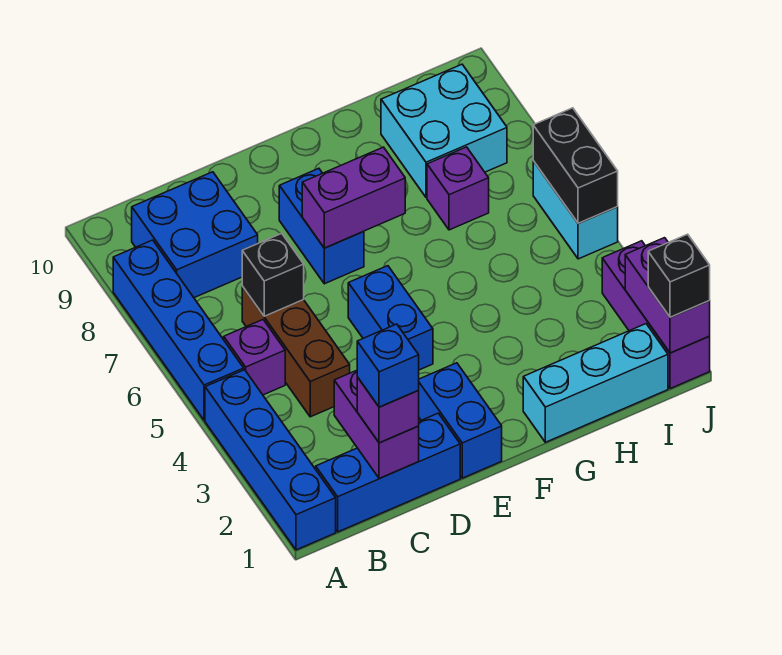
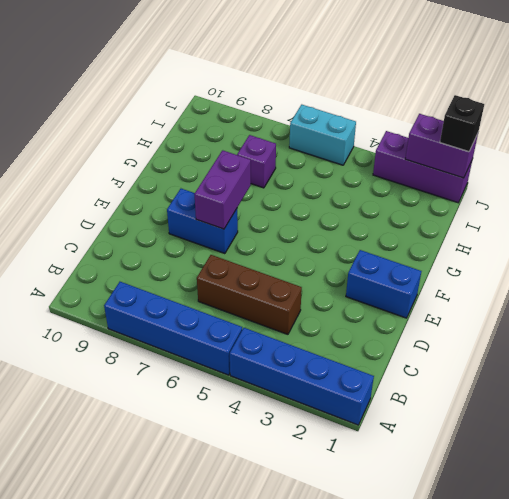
none -> blue 1x3 brick [316,413,460,532]
none -> purple 1x1 brick [224,320,285,395]
none -> blue 2x2 brick [132,172,258,298]

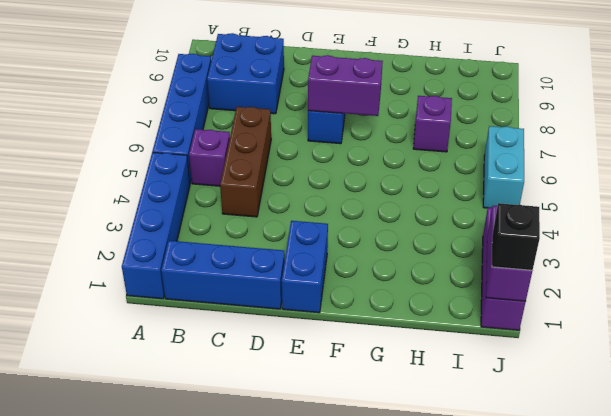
none -> blue 1x2 brick [348,266,433,370]
none -> cyan 1x3 brick [523,324,668,442]
none -> cyan 2x2 brick [381,64,507,198]

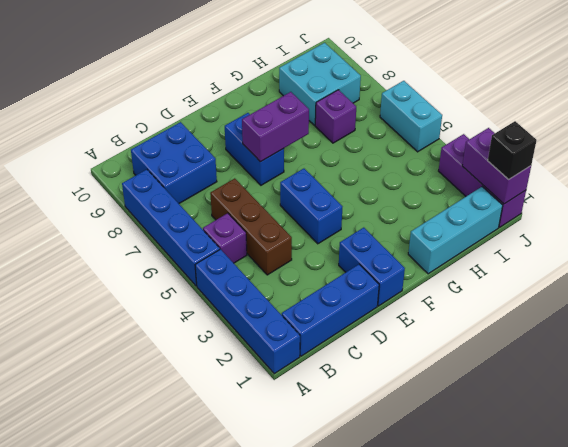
none -> purple 1x2 brick [334,370,419,479]
none -> black 1x1 brick [242,233,304,316]
none -> black 1x2 brick [533,108,618,223]

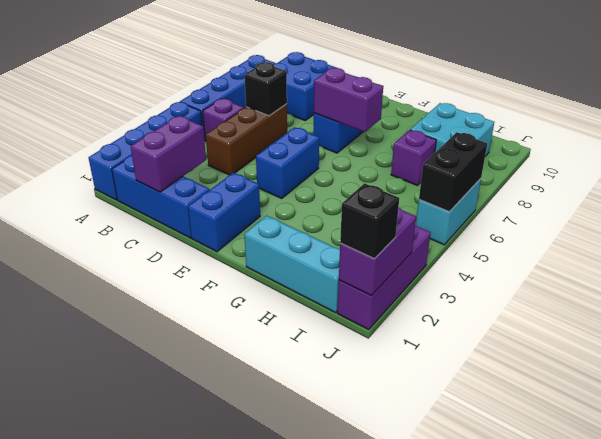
none -> purple 1x1 brick [357,377,419,443]
none -> blue 1x1 brick [357,324,419,407]

